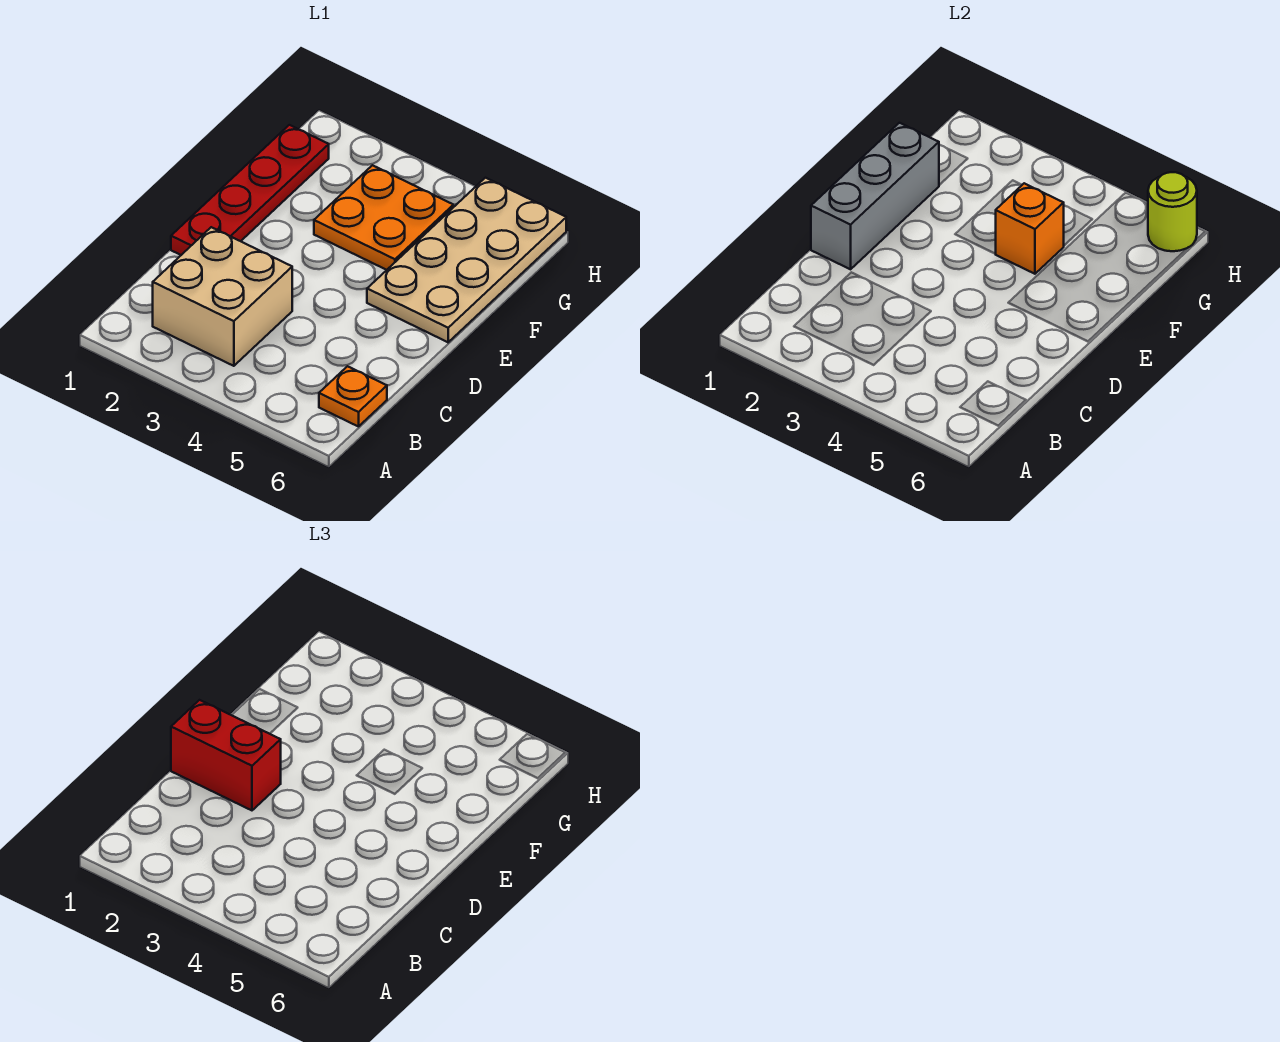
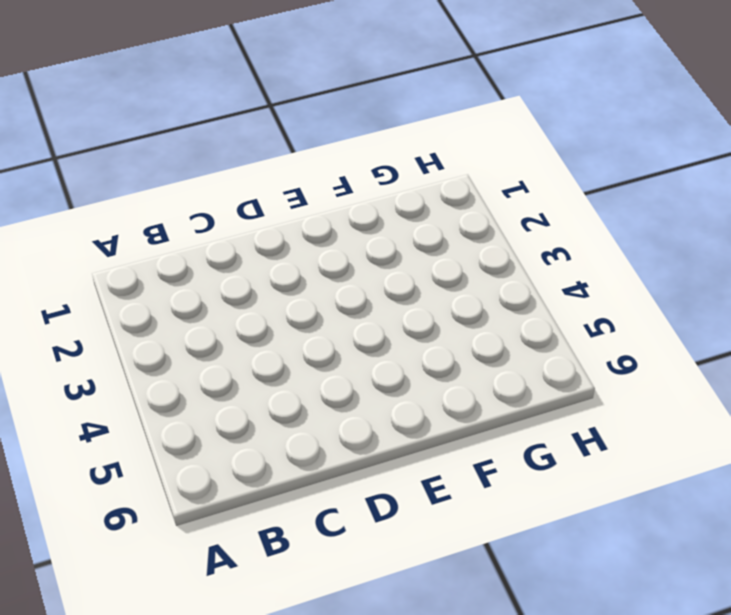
none -> tan 2x2 brick [153,227,292,366]
none -> orange 1x1 plate [319,366,387,427]

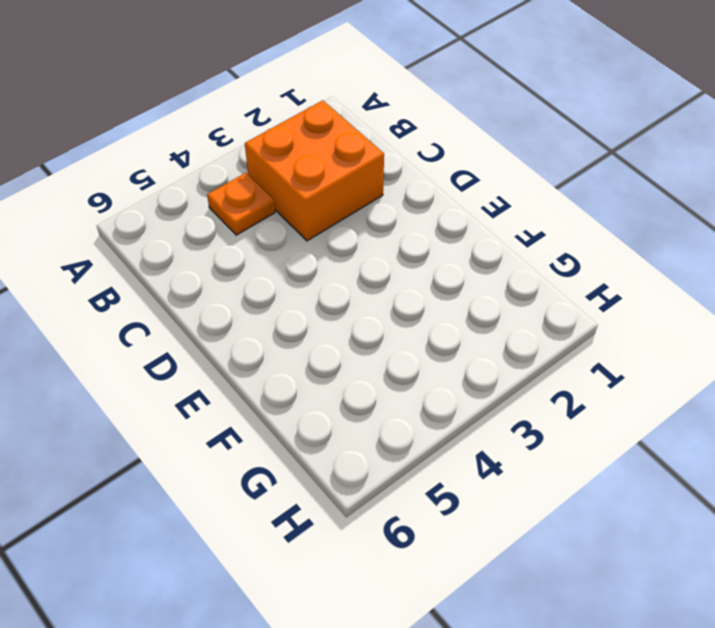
orange 2x2 brick [245,100,384,241] -> tan 2x2 brick [153,227,292,366]
orange 1x1 plate [207,173,275,235] -> orange 1x1 plate moved to [319,366,387,427]
none -> red 1x4 plate [171,125,329,255]
none -> tan 2x4 plate [367,178,566,342]

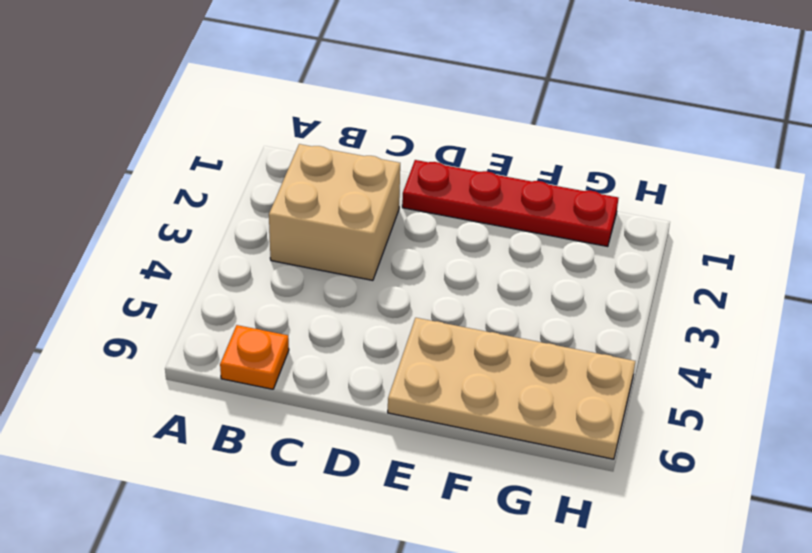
none -> orange 2x2 plate [314,165,453,270]
none -> grey 1x3 brick [811,123,939,269]

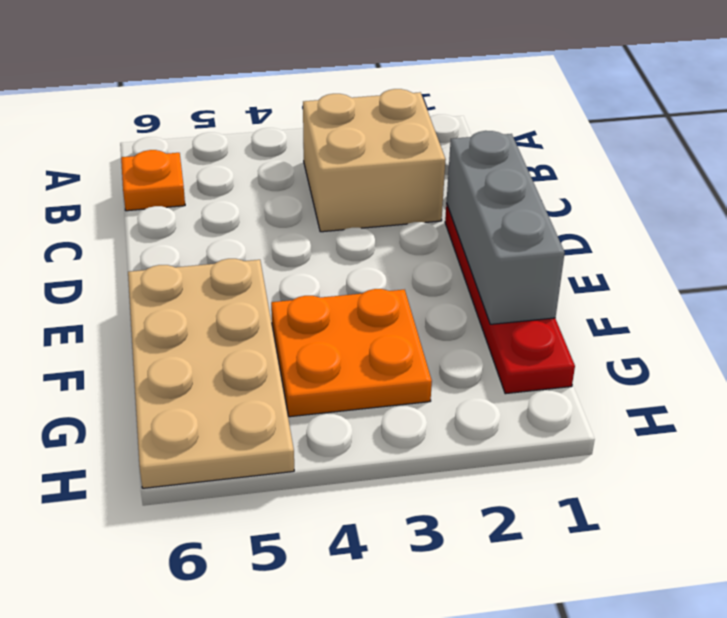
none -> orange 1x1 brick [996,183,1064,274]
none -> lime 1x1 round brick [1148,172,1197,251]

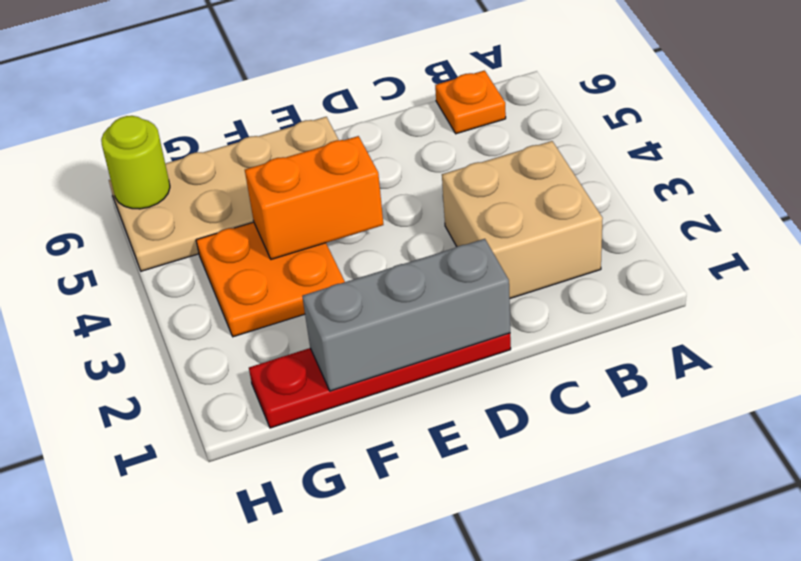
orange 1x2 brick [245,136,383,259] -> orange 1x1 brick [996,183,1064,274]
none -> red 1x2 brick [171,700,281,810]

